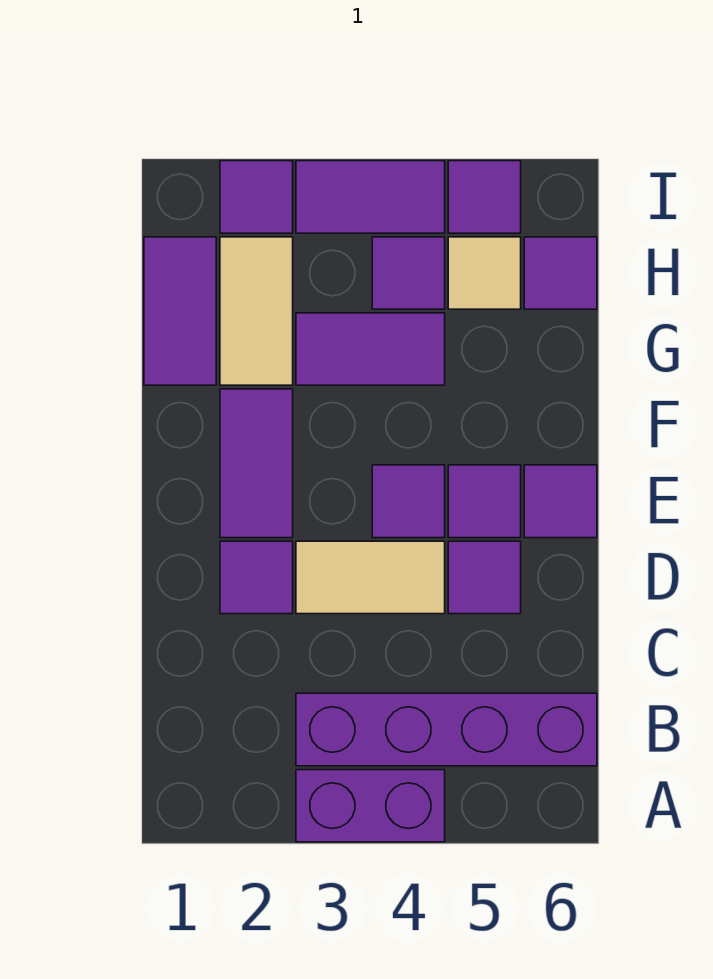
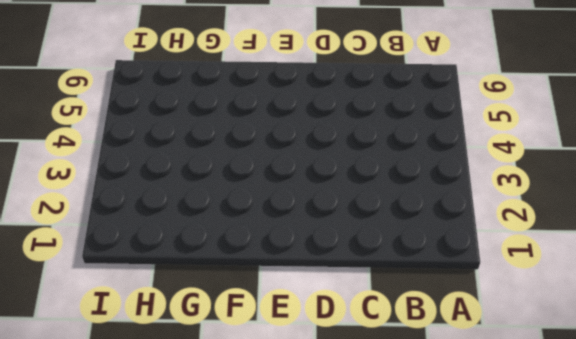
none -> purple 1x2 brick [296,770,445,842]
none -> purple 1x4 brick [296,693,597,766]
none -> purple 1x1 tile [220,541,293,614]

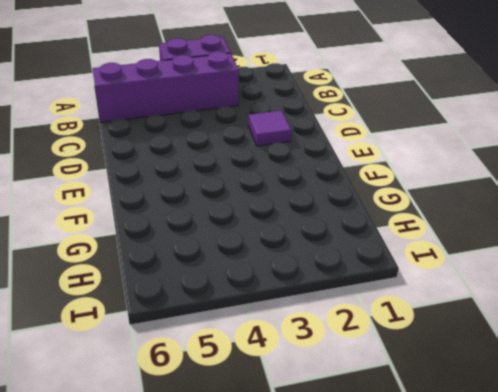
none -> tan 1x2 tile [296,541,445,614]
none -> purple 1x1 tile [448,541,521,614]
none -> purple 1x2 tile [220,389,293,538]

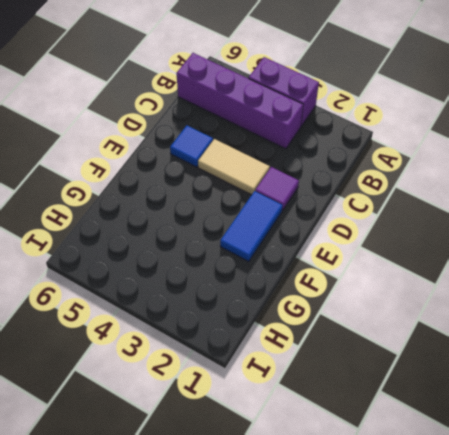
blue 1x1 tile [170,126,213,167] -> purple 1x1 tile [448,541,521,614]
blue 1x2 tile [220,191,283,262] -> purple 1x2 tile [220,389,293,538]
none -> purple 1x1 tile [372,465,445,538]
none -> purple 1x1 tile [448,465,521,538]
none -> purple 1x1 tile [524,465,597,538]

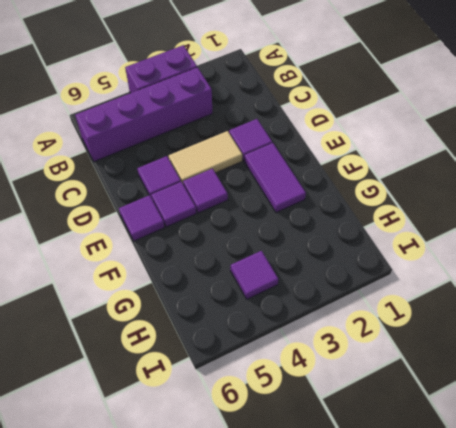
none -> purple 1x2 tile [144,237,216,385]
none -> tan 1x2 tile [220,237,293,385]
none -> purple 1x2 tile [296,313,445,385]

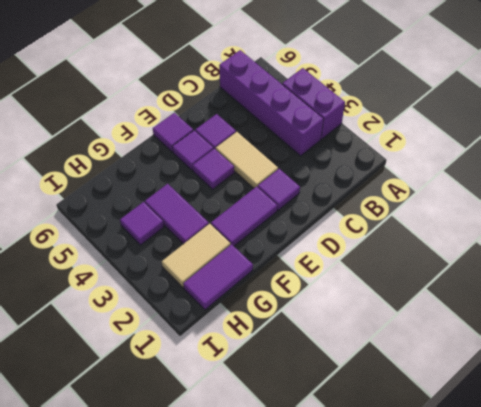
none -> tan 1x1 tile [448,237,521,309]
none -> purple 1x1 tile [524,237,597,309]
none -> purple 1x1 tile [220,161,293,233]

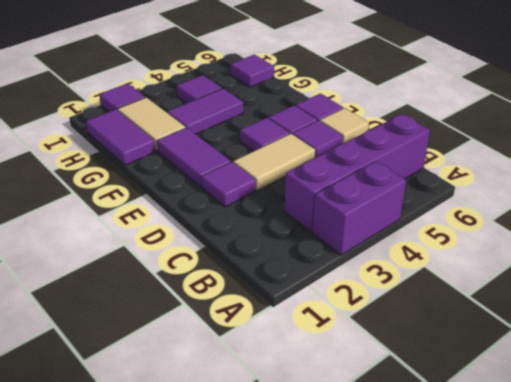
tan 1x1 tile [320,108,369,144] -> tan 1x1 tile moved to [448,237,521,309]
none -> purple 1x2 tile [296,161,445,233]
none -> purple 1x1 tile [448,161,521,233]

